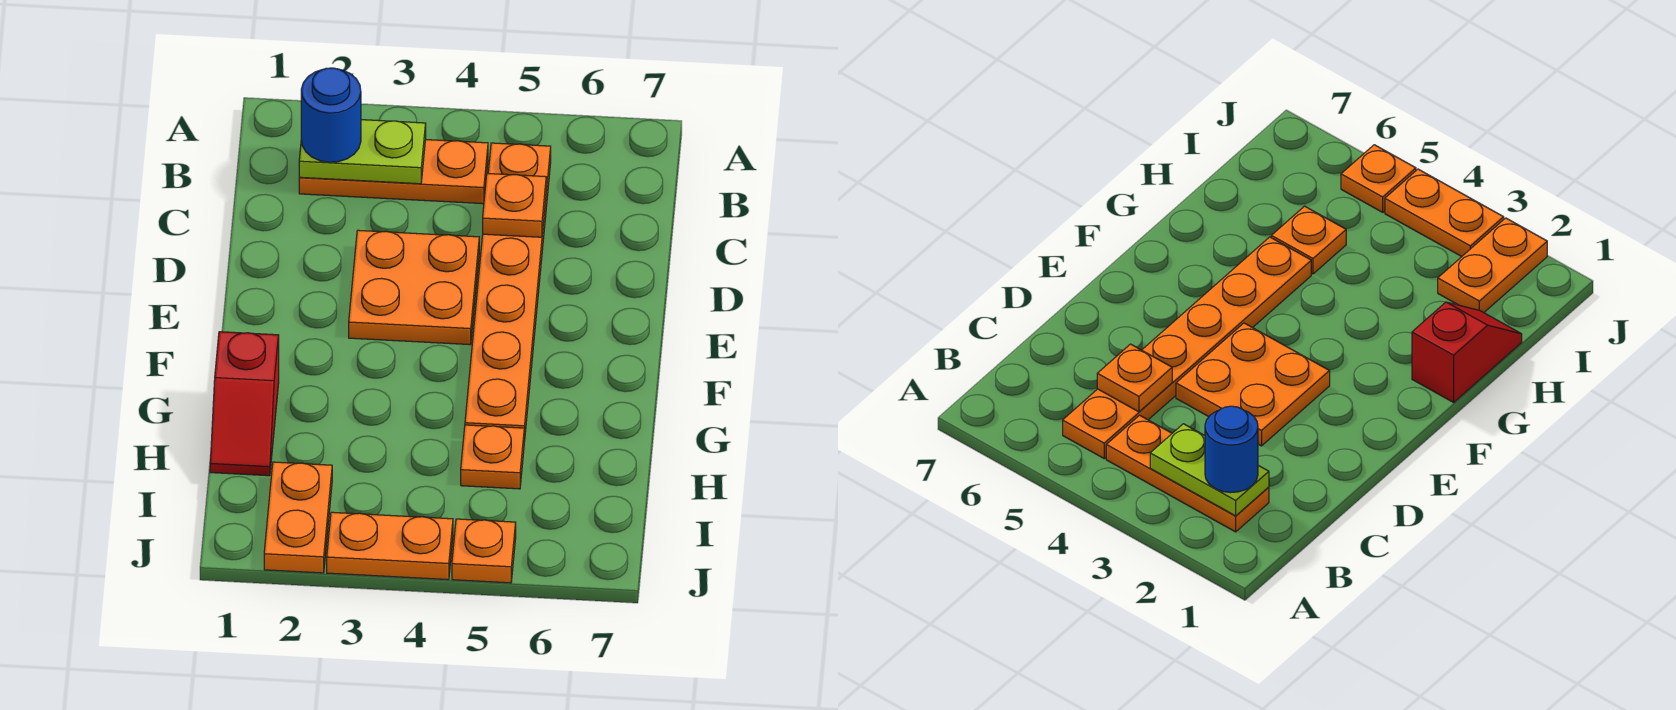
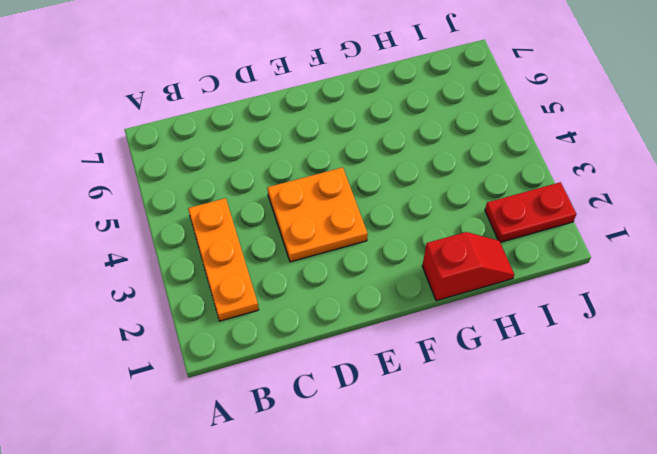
red 1x2 plate [485,182,576,242] -> orange 1x2 plate [264,462,332,573]
none -> orange 1x6 plate [465,143,551,442]
none -> orange 1x1 plate [461,425,524,489]

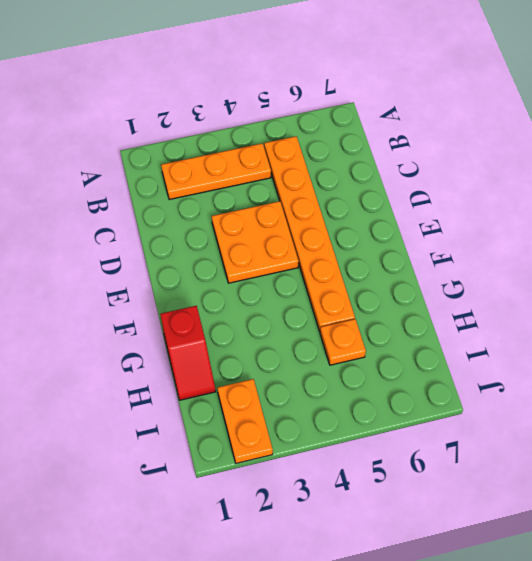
none -> orange 1x2 plate [327,512,453,580]
none -> orange 1x1 plate [452,519,516,583]

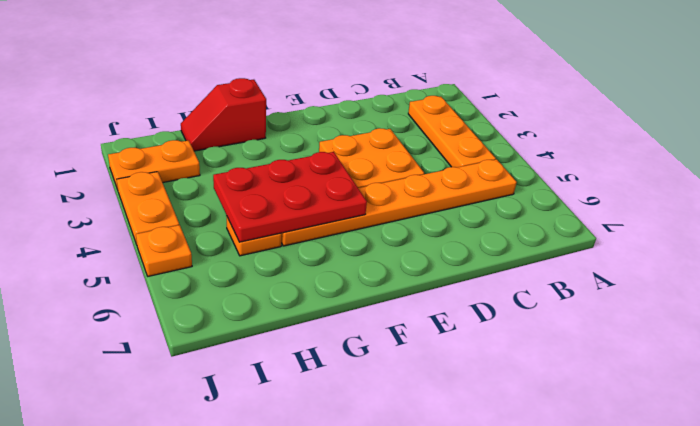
red 2x3 plate [213,152,367,242] -> none
none -> lime 1x2 plate [299,120,426,184]
none -> orange 1x1 plate [483,173,546,237]

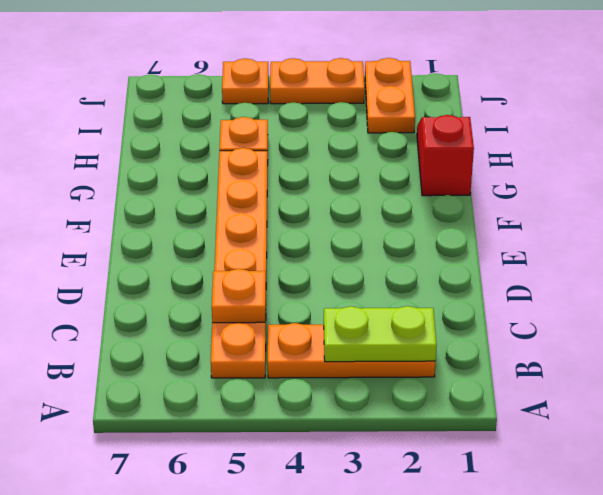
none -> orange 2x2 plate [349,230,479,345]
none -> blue 1x1 round brick [301,68,361,162]

